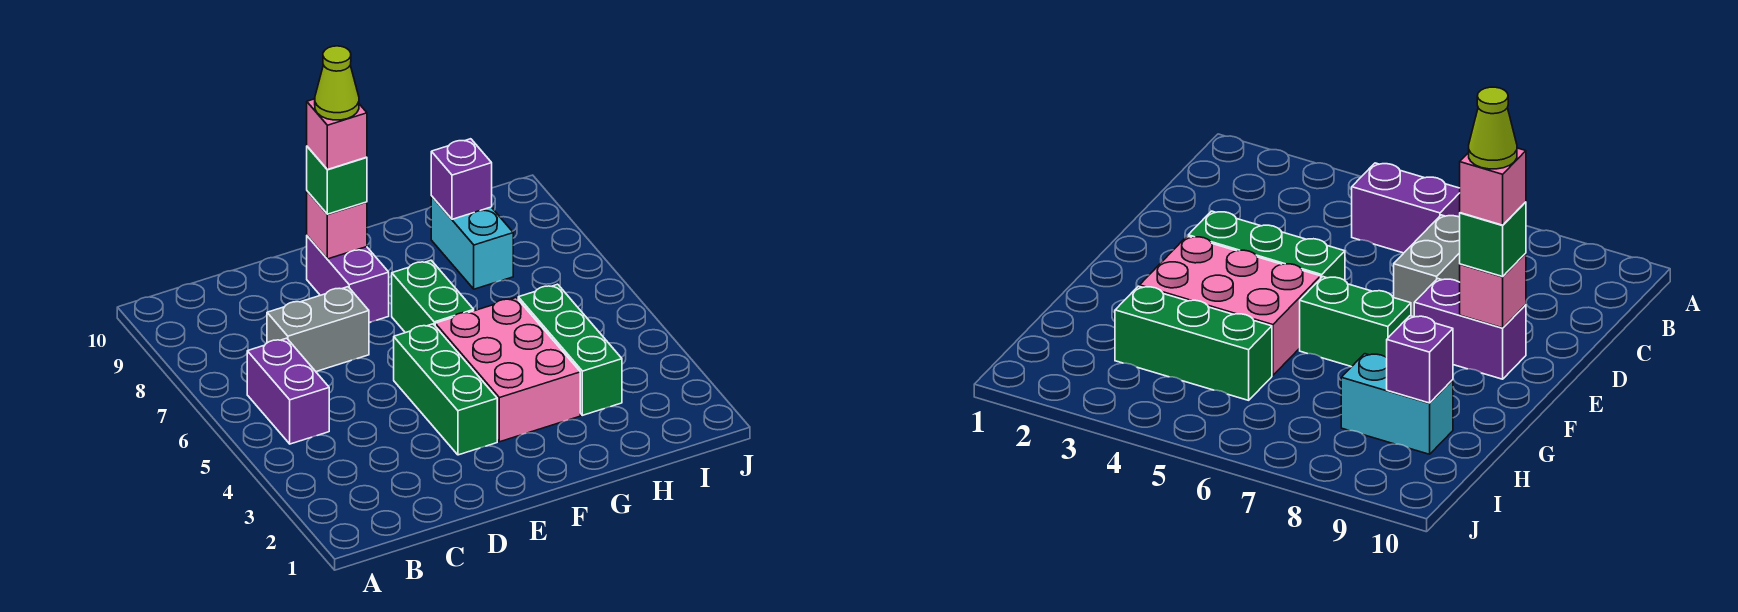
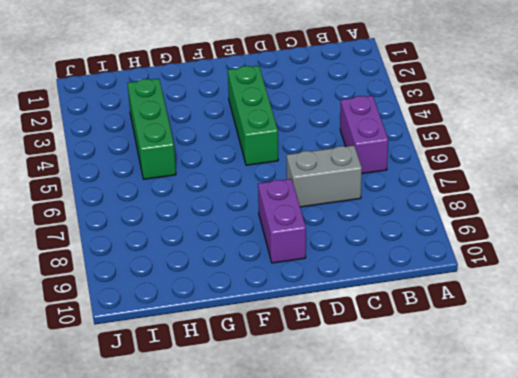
none -> pink 2x3 brick [435,298,580,442]
none -> green 1x2 brick [392,260,474,333]
none -> cyan 1x2 brick [431,196,513,289]

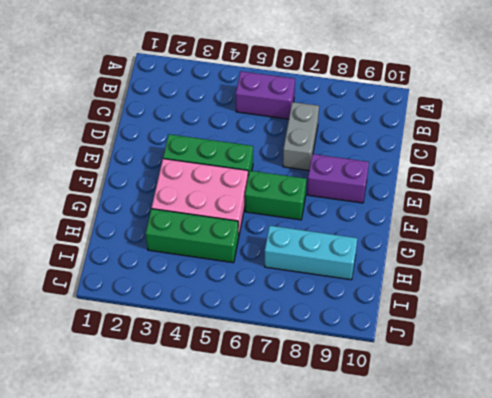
cyan 1x3 brick [265,226,357,280] -> cyan 1x2 brick [431,196,513,289]
none -> pink 1x1 brick [307,191,367,259]
none -> purple 1x1 brick [431,139,492,219]
none -> green 1x1 brick [307,146,367,214]

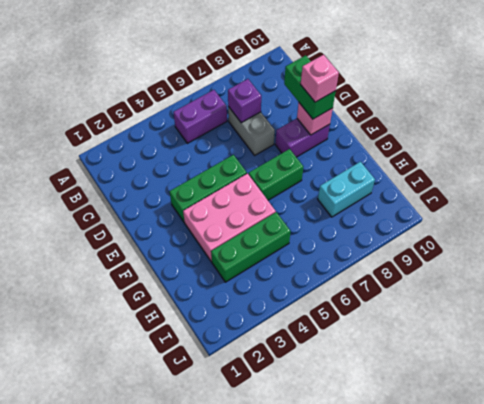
purple 1x1 brick [228,79,261,123] -> purple 1x1 brick moved to [431,139,492,219]
green 1x2 brick [284,55,336,119] -> green 1x1 brick [307,146,367,214]
none -> lime 1x1 cone [315,46,359,120]

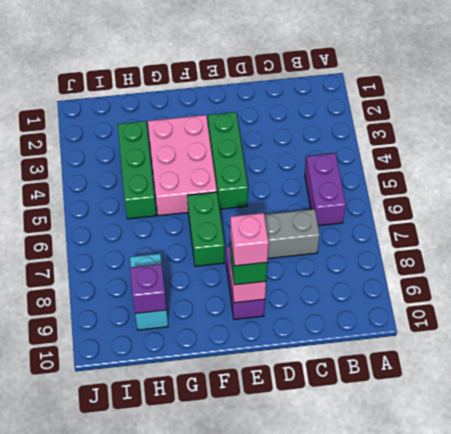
none -> lime 1x1 cone [315,46,359,120]

